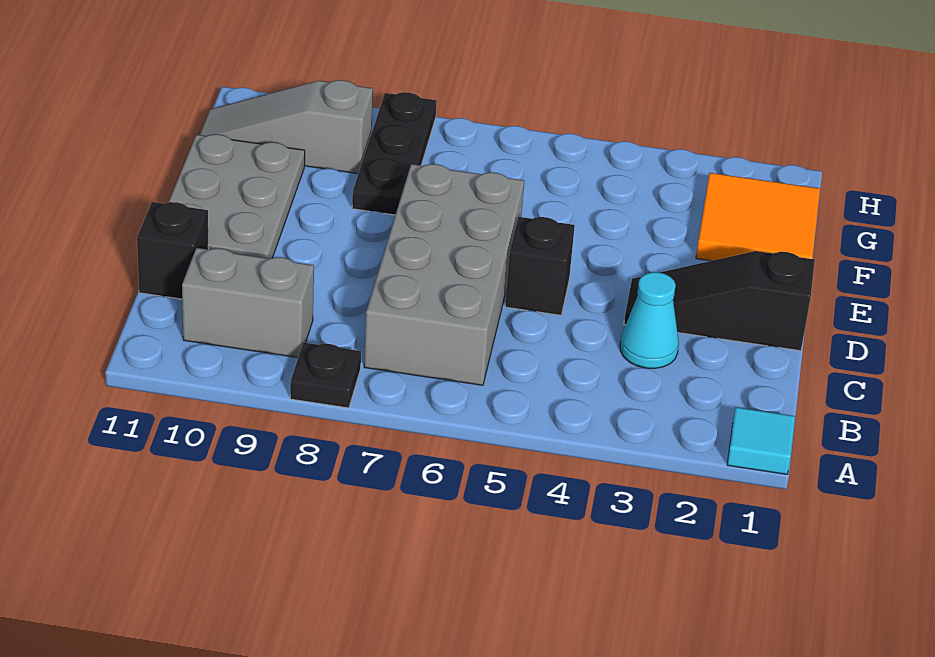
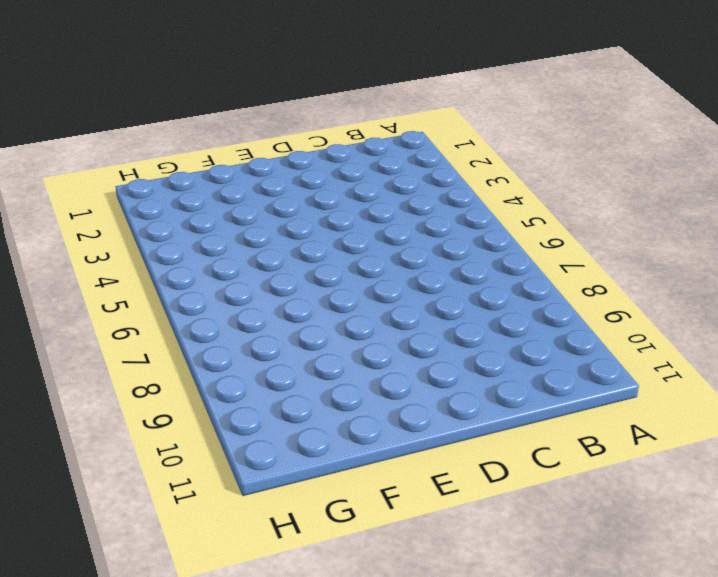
none -> cyan 1x1 tile [727,407,795,474]
none -> black 1x1 plate [290,342,361,408]
none -> grey 2x4 brick [364,164,524,385]

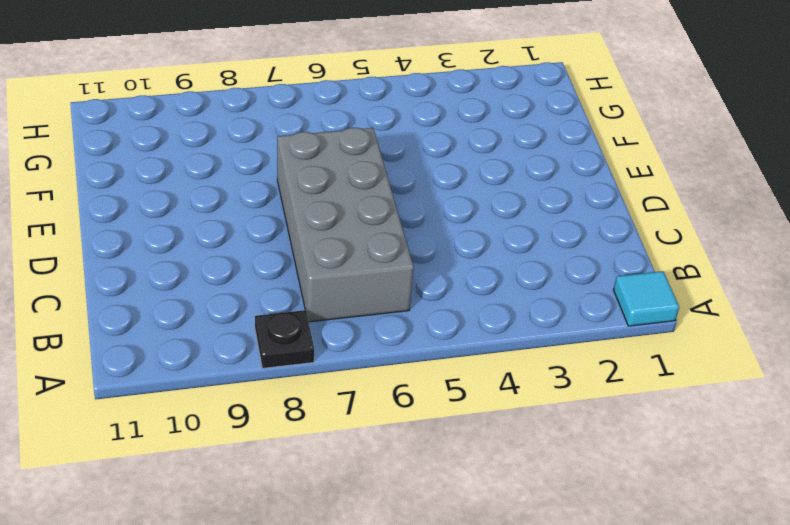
none -> grey 1x2 brick [182,248,314,358]
none -> cyan 1x1 cone [620,272,679,368]
none -> black 1x1 brick [137,202,209,299]

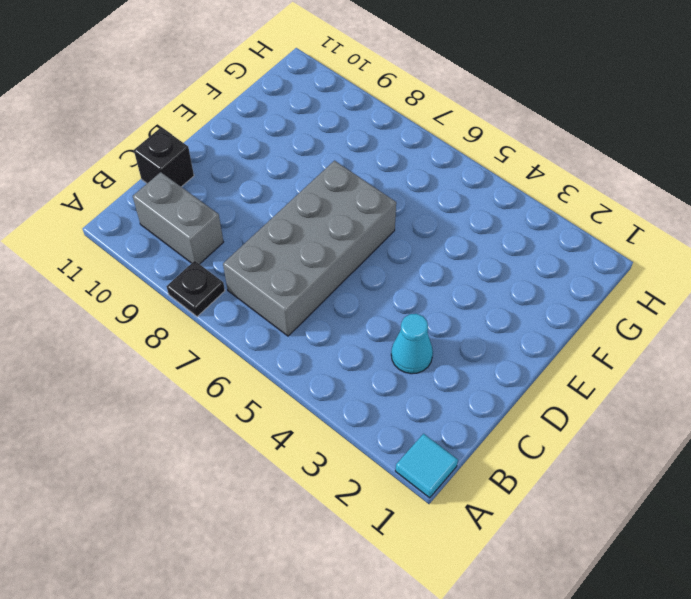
none -> black 1x3 slope [624,251,815,351]
none -> black 1x1 brick [505,217,575,315]
none -> grey 2x3 plate [169,134,305,259]

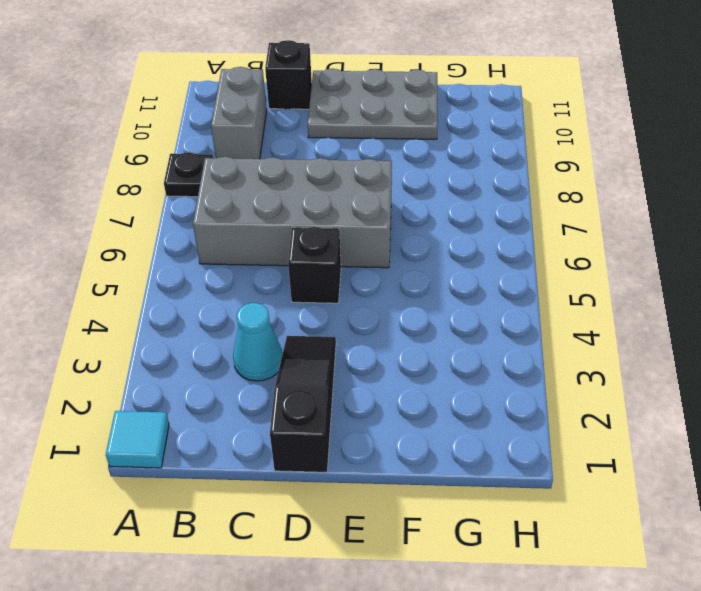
none -> orange 2x2 tile [696,173,820,261]
none -> black 1x3 plate [352,92,437,215]
none -> grey 1x3 slope [199,80,373,174]

